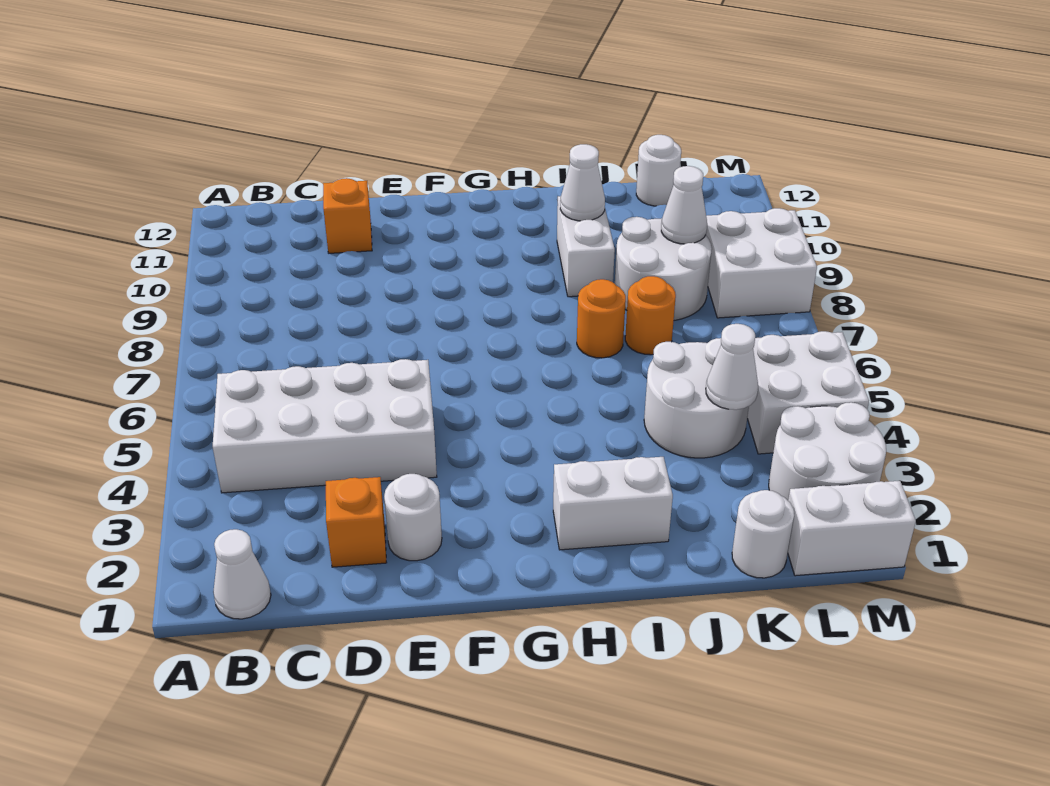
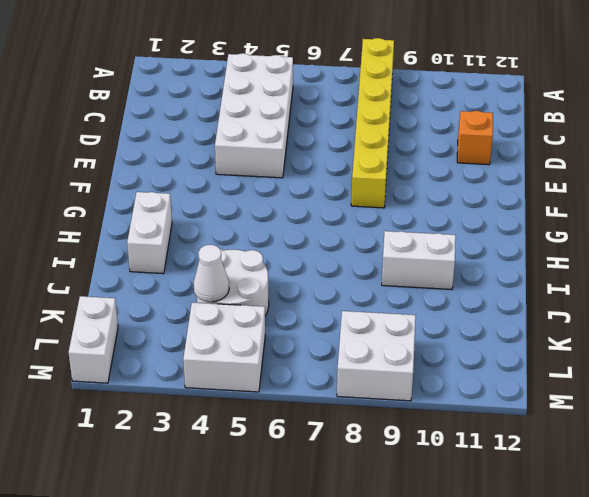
yellow 1x6 brick [351,38,394,208] -> none
none -> white 1x1 cone [213,529,271,619]
none -> orange 1x1 brick [326,477,386,567]
none -> white 1x1 round brick [384,474,442,561]

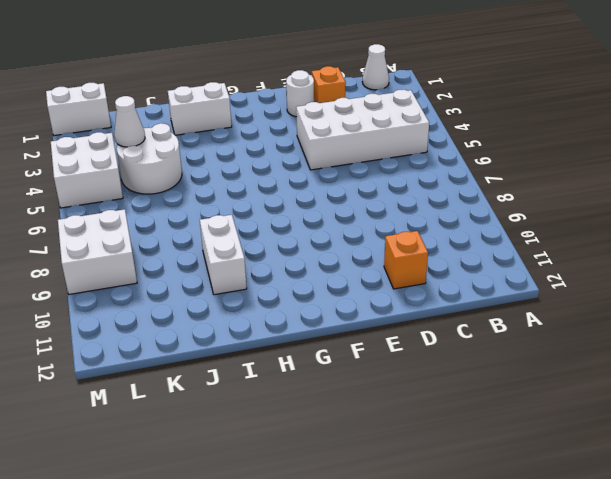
none -> orange 1x1 round brick [577,279,626,358]
none -> orange 1x1 round brick [625,276,676,355]
none -> white 2x2 round brick [615,217,712,320]

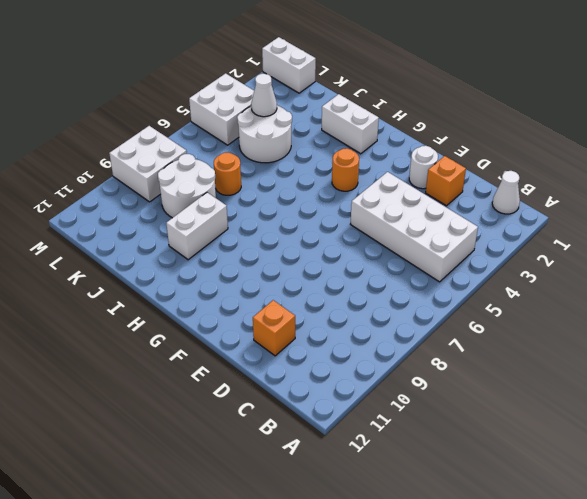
orange 1x1 round brick [332,148,359,191] -> orange 1x1 round brick moved to [577,279,626,358]
none -> white 1x1 round brick [732,490,794,578]
none -> white 1x1 round brick [636,135,681,206]
none -> white 2x2 round brick [769,402,886,500]

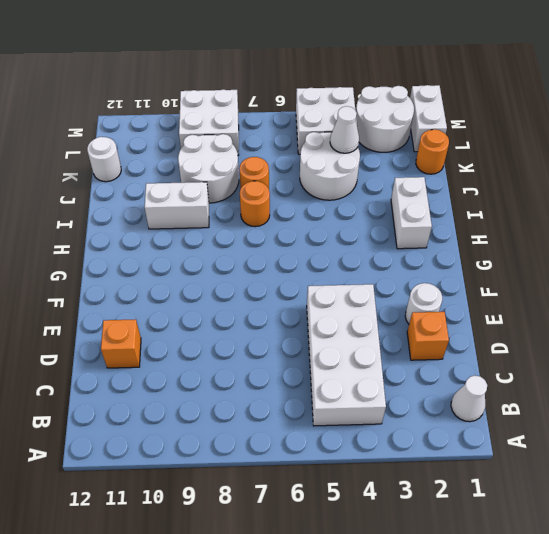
orange 1x1 round brick [416,129,449,174] -> white 1x1 round brick [732,490,794,578]
none -> white 1x1 cone [560,144,605,221]
none -> white 1x1 cone [661,166,707,244]

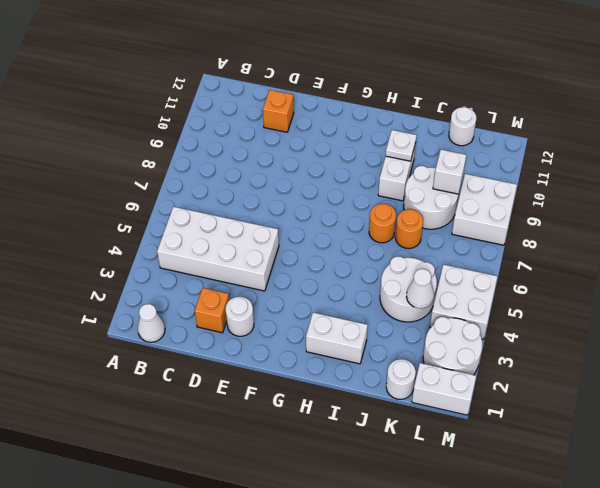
white 1x1 plate [386,130,417,161] -> white 1x1 cone [560,144,605,221]
white 1x1 brick [433,150,466,194] -> white 1x1 cone [661,166,707,244]

